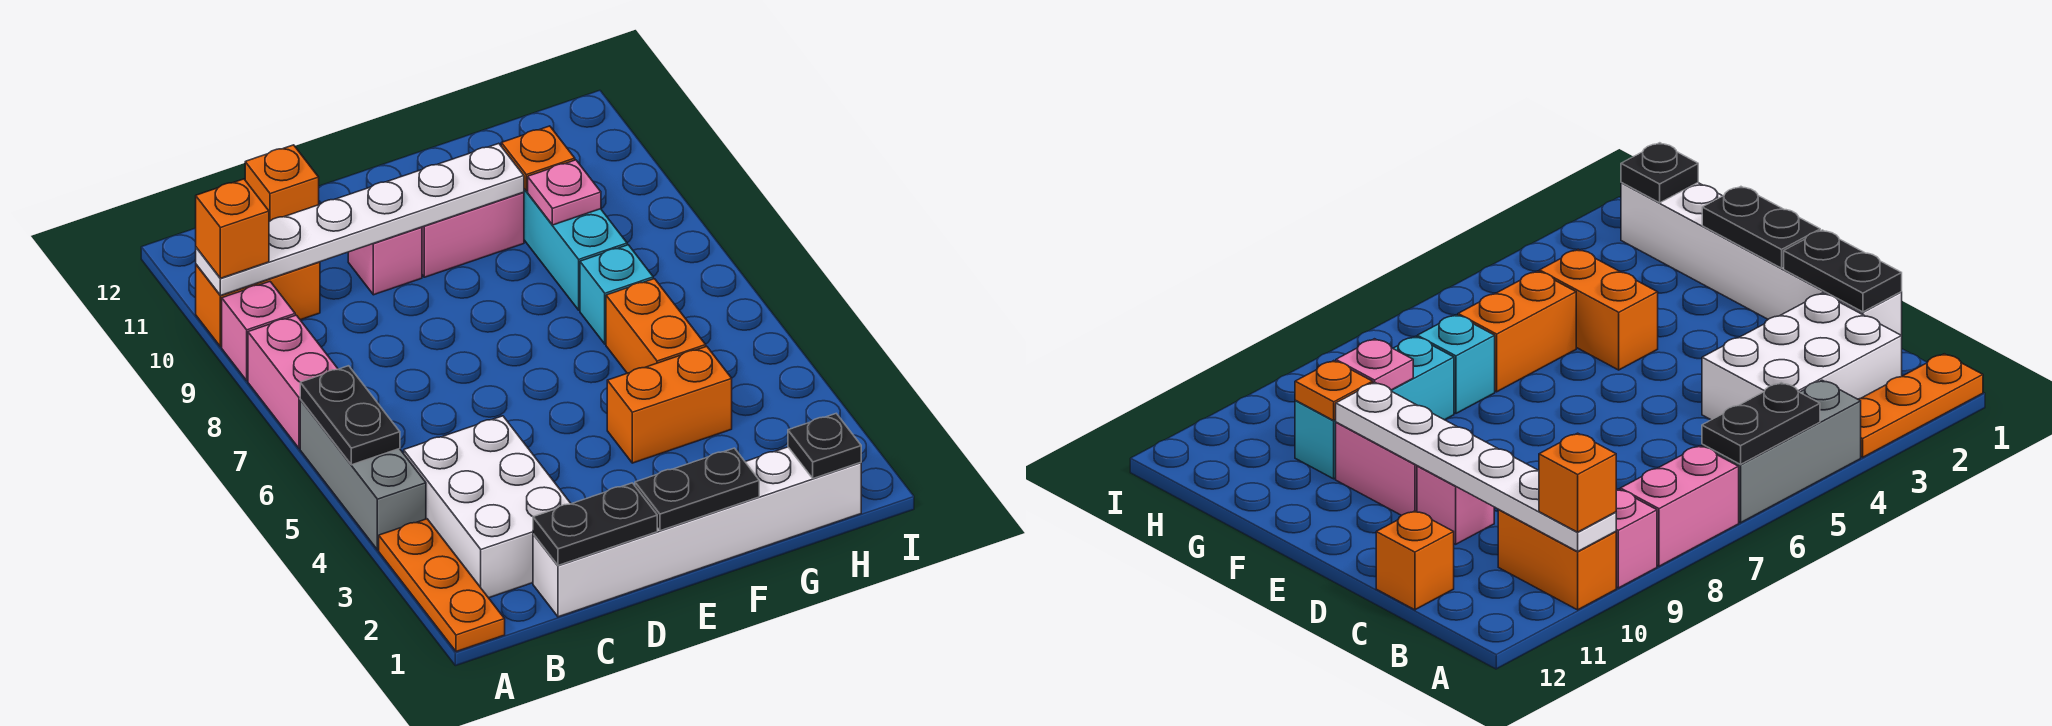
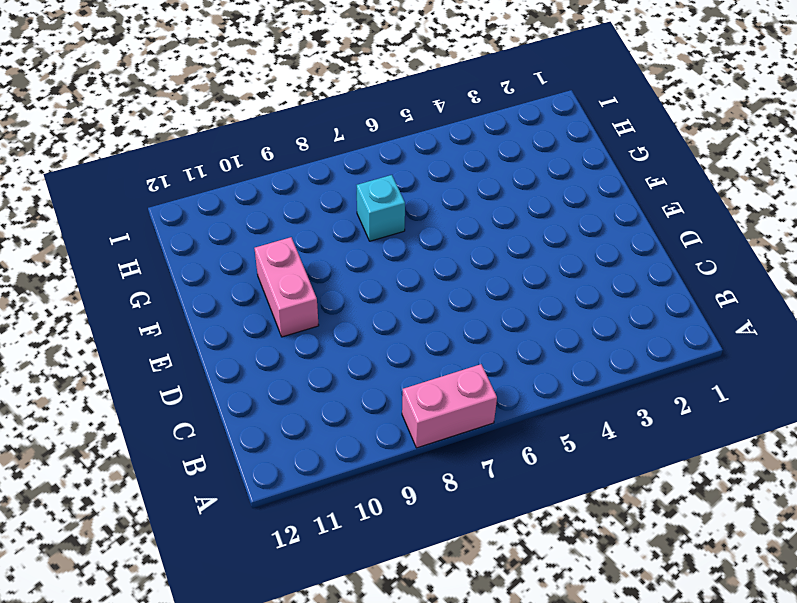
none -> orange 1x3 plate [379,519,505,652]
none -> grey 1x3 brick [300,400,426,550]
none -> pink 1x1 brick [222,282,295,381]

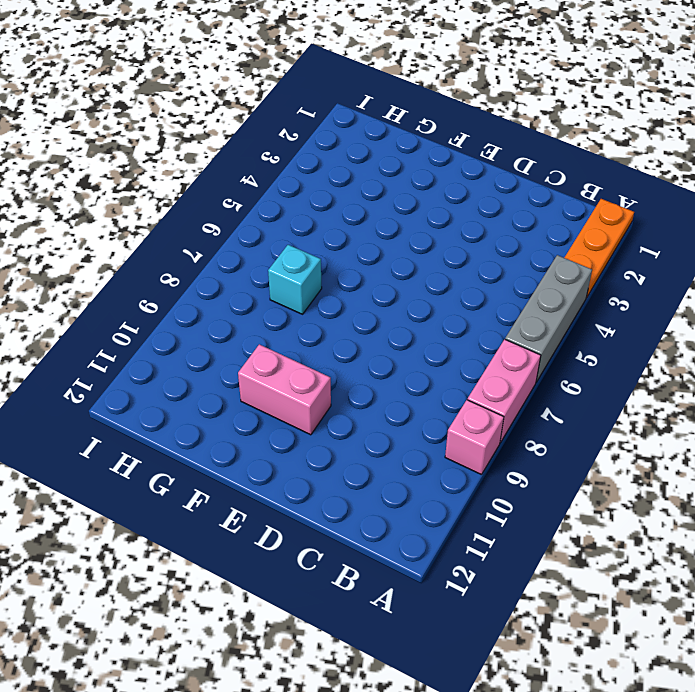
none -> orange 1x2 brick [196,262,320,347]
none -> white 2x3 brick [404,416,571,598]
none -> white 1x6 brick [533,447,861,617]

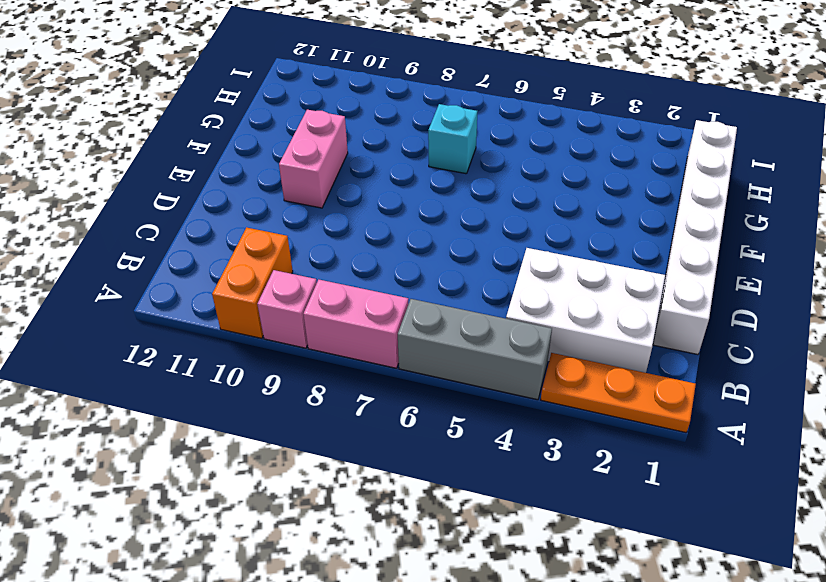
none -> orange 1x1 brick [245,145,319,222]
none -> pink 1x1 brick [348,227,422,295]
none -> orange 1x2 brick [607,346,732,463]

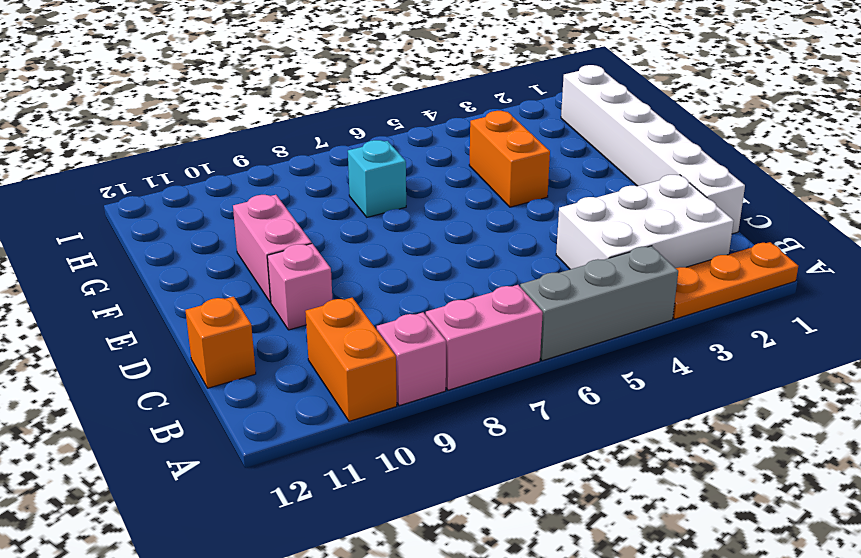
none -> orange 1x2 brick [606,279,706,373]
none -> cyan 1x3 brick [524,189,627,310]
none -> black 1x2 plate [300,366,400,465]

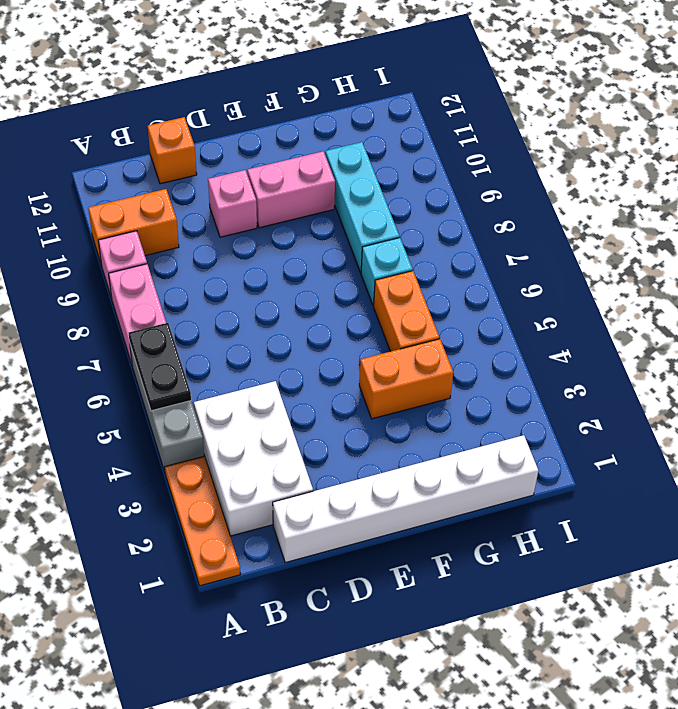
none -> white 1x6 plate [196,143,524,296]
none -> black 1x2 plate [533,483,657,565]
none -> black 1x2 plate [635,448,759,531]

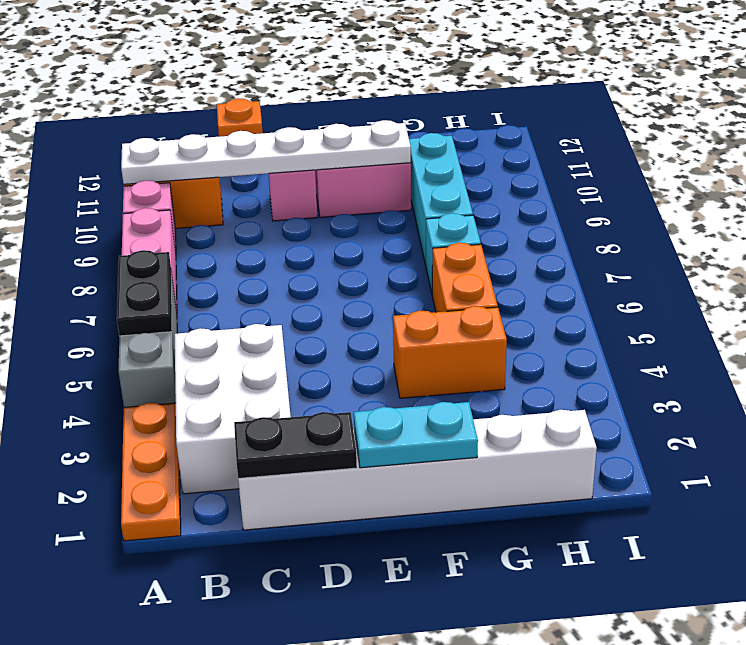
cyan 1x2 plate [354,402,478,468] -> black 1x2 plate [635,448,759,531]
none -> pink 1x1 plate [528,160,601,225]
none -> orange 1x1 plate [501,126,575,191]
none -> black 1x1 plate [788,414,861,478]

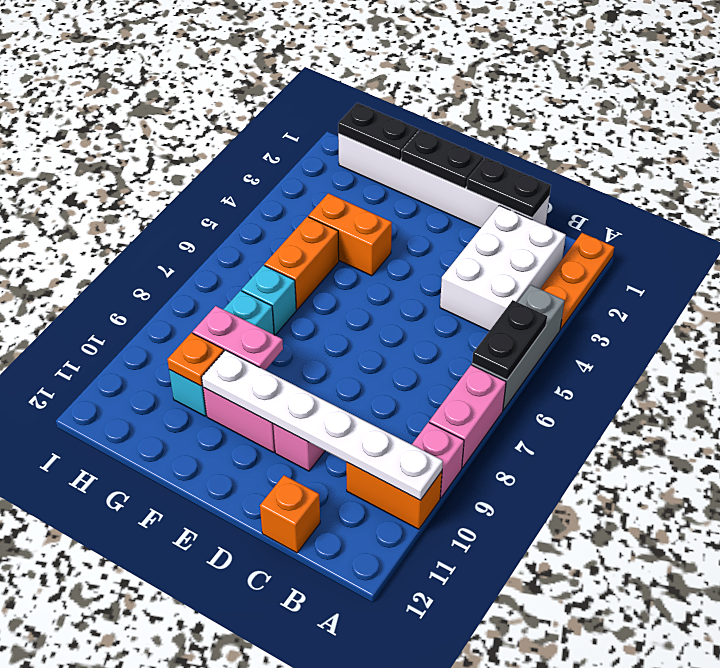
pink 1x2 plate [193,306,283,370] -> pink 1x1 plate [528,160,601,225]
black 1x2 plate [338,103,419,160] -> black 1x1 plate [788,414,861,478]
none -> orange 1x1 brick [196,179,269,278]

